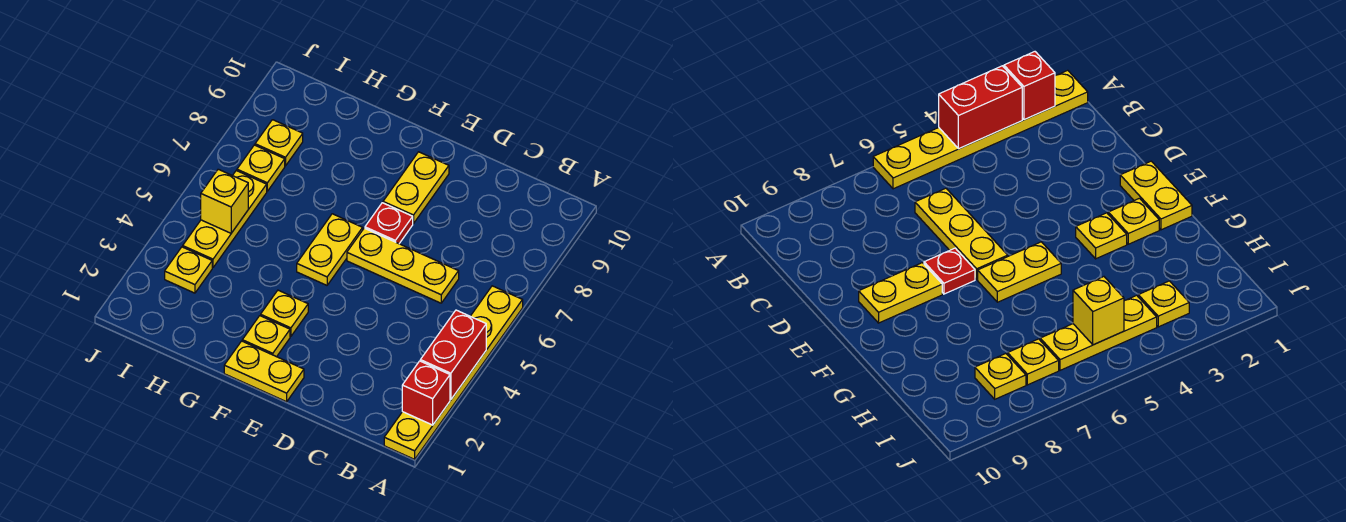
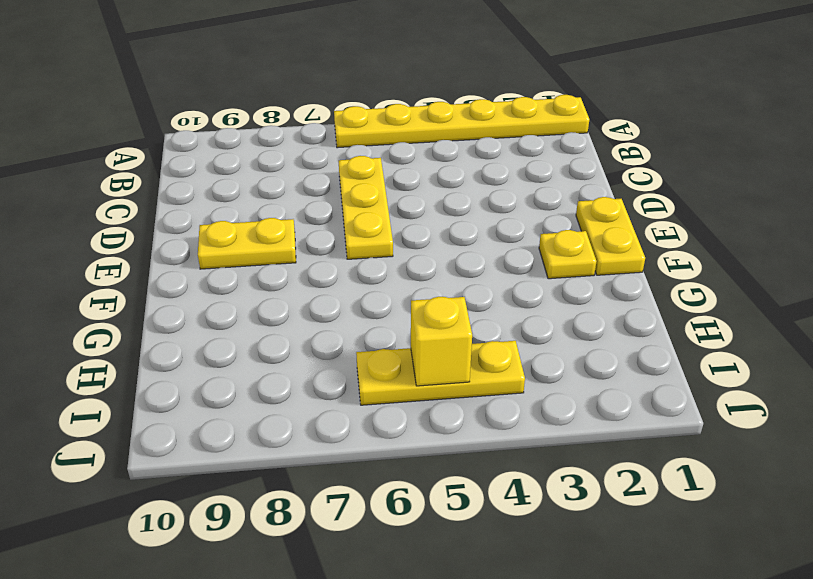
none -> red 1x1 plate [365,203,413,244]
none -> yellow 1x1 plate [261,290,308,336]
none -> yellow 1x2 plate [297,214,363,285]

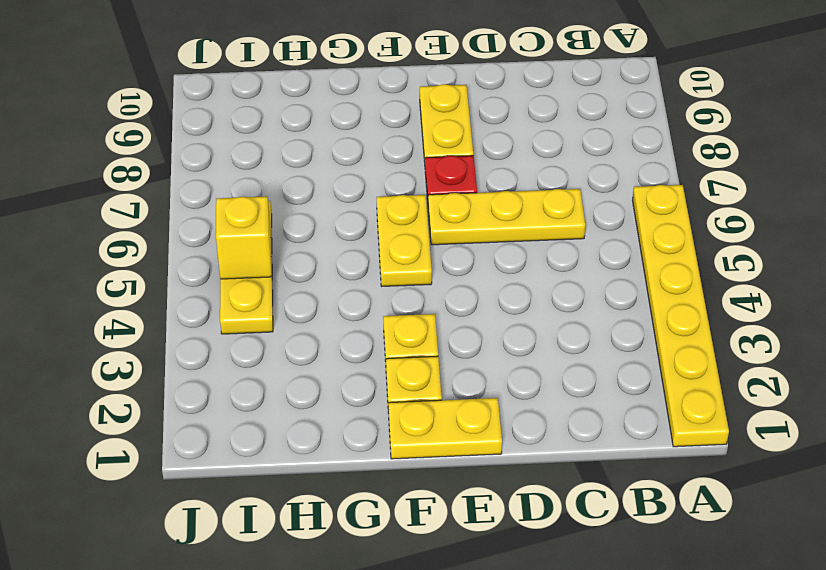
none -> yellow 1x1 plate [165,247,212,293]
none -> yellow 1x1 plate [237,145,285,191]
none -> yellow 1x1 plate [255,120,303,166]

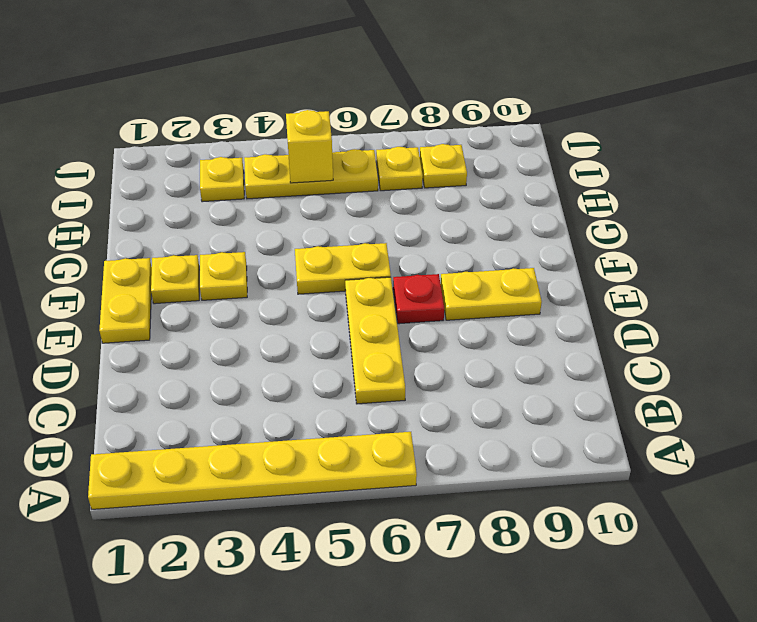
none -> red 1x1 brick [402,361,450,425]
none -> red 1x2 brick [420,310,486,400]

